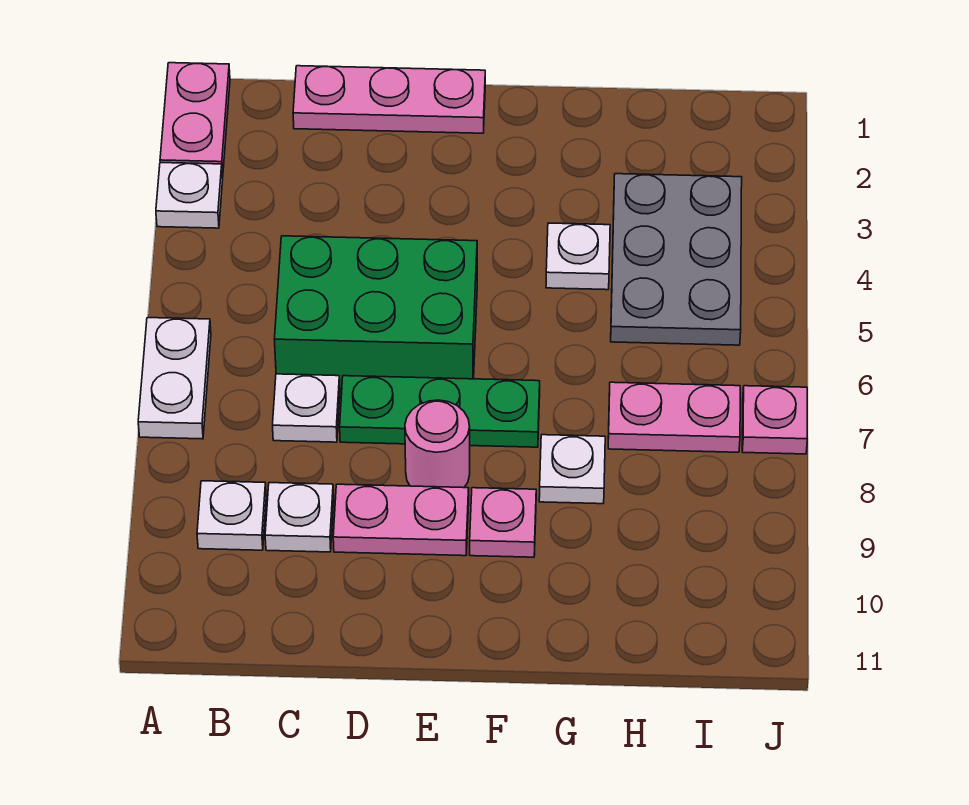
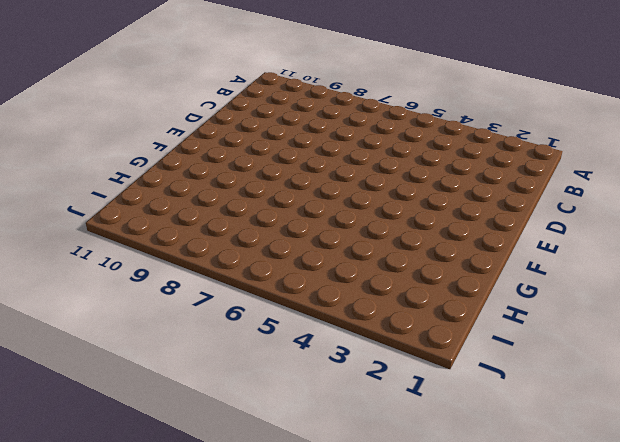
none -> pink 1x2 plate [160,63,230,177]
none -> white 1x1 plate [156,163,223,228]
none -> white 1x2 plate [138,318,211,439]

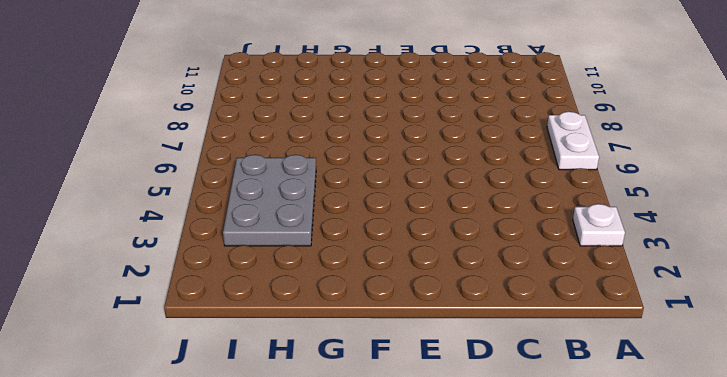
none -> pink 1x2 plate [160,63,230,177]
none -> white 1x1 plate [197,481,266,550]
none -> pink 1x3 plate [293,66,485,133]

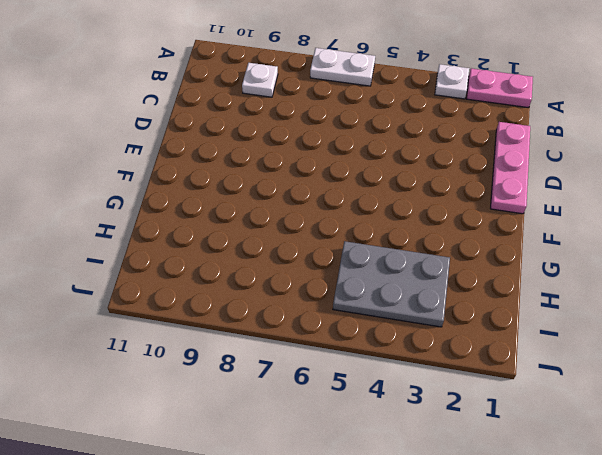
none -> green 2x3 brick [274,236,477,388]
none -> white 1x1 plate [273,374,340,442]
none -> white 1x1 plate [265,483,334,552]

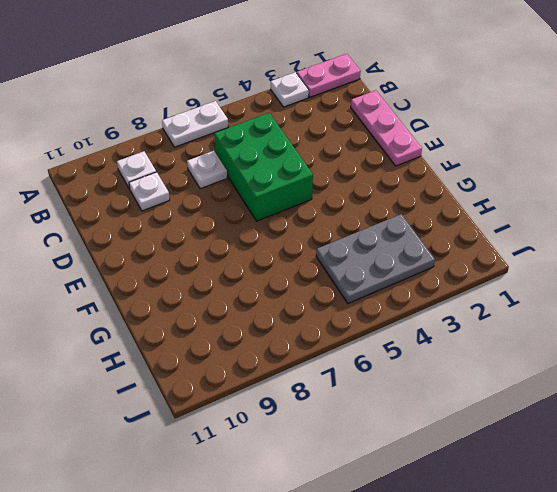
none -> green 1x3 plate [340,376,540,447]
none -> pink 1x2 plate [333,484,469,556]
none -> pink 1x1 round brick [405,400,470,488]

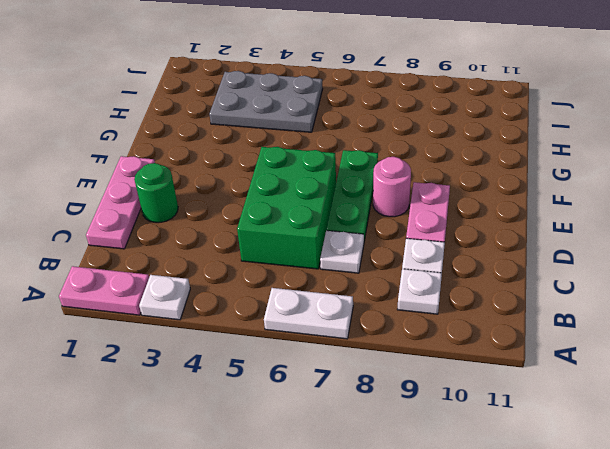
green 1x1 round brick [134,163,178,223] -> none
none -> pink 1x1 plate [470,488,536,557]
none -> white 1x1 plate [546,223,610,290]
none -> white 1x1 plate [539,435,605,504]

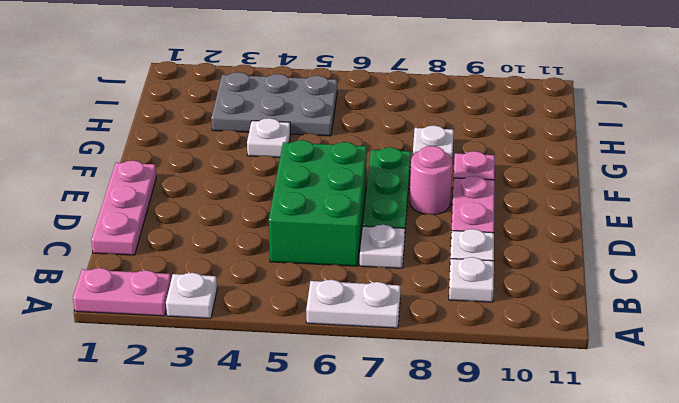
none -> pink 1x2 plate [608,382,740,452]
none -> pink 1x1 plate [742,386,807,454]

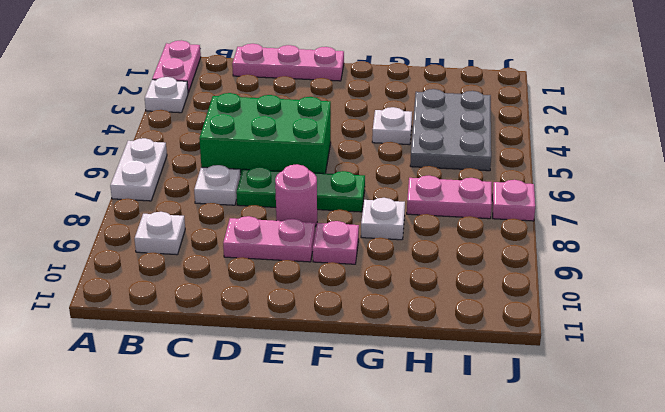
none -> white 1x1 plate [265,483,334,552]

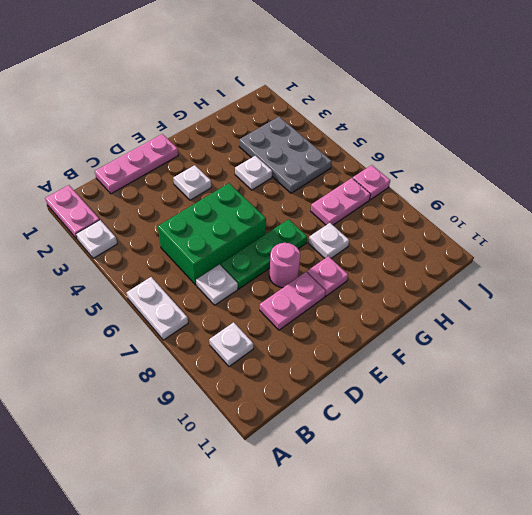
white 1x1 plate [173,165,211,200] -> white 1x1 plate moved to [265,483,334,552]

